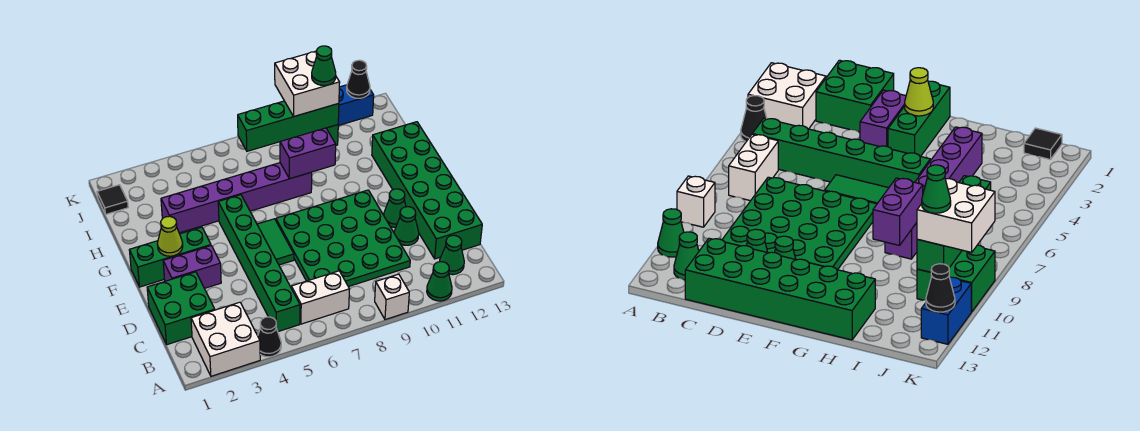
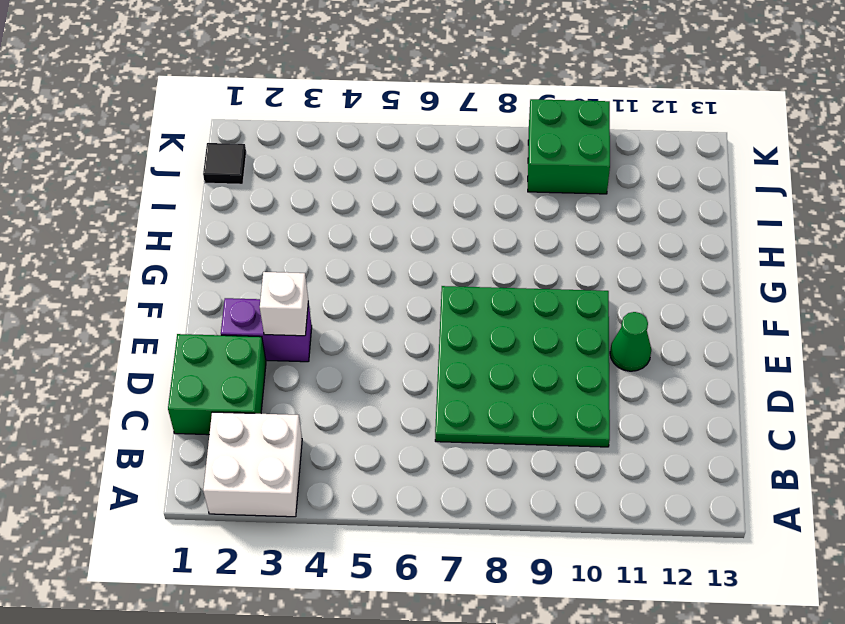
white 1x1 brick [260,272,308,336] -> white 1x1 brick moved to [375,274,409,320]
none -> black 1x1 cone [258,317,281,357]
none -> green 1x1 cone [427,262,452,301]
none -> green 1x6 brick [218,195,300,332]

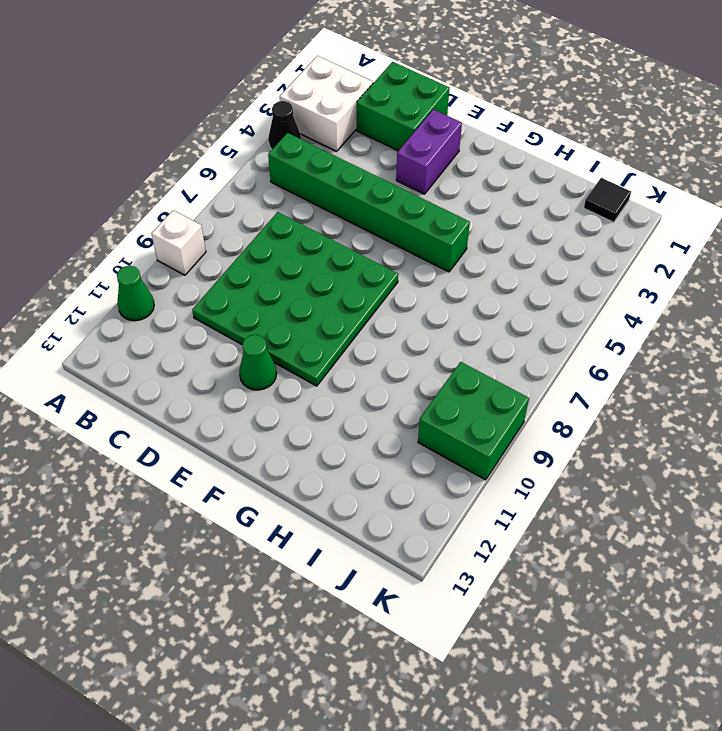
none -> white 1x2 brick [291,271,349,324]
none -> green 1x1 cone [440,235,464,275]
none -> green 2x6 brick [372,122,482,259]

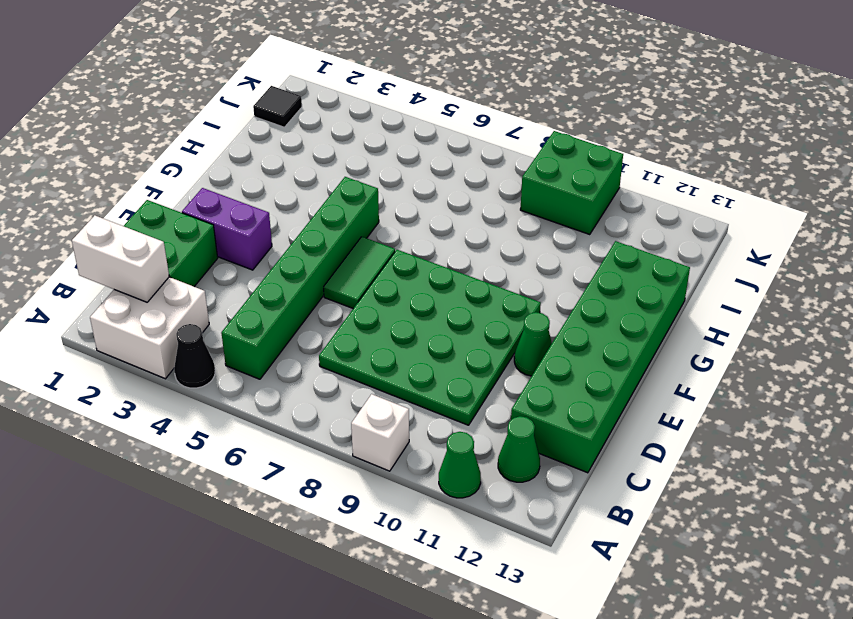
white 1x2 brick [72,215,169,302] -> white 1x2 brick moved to [291,271,349,324]
none -> green 1x1 cone [394,207,419,245]
none -> green 1x3 brick [129,227,211,287]
none -> purple 1x6 brick [161,163,312,233]

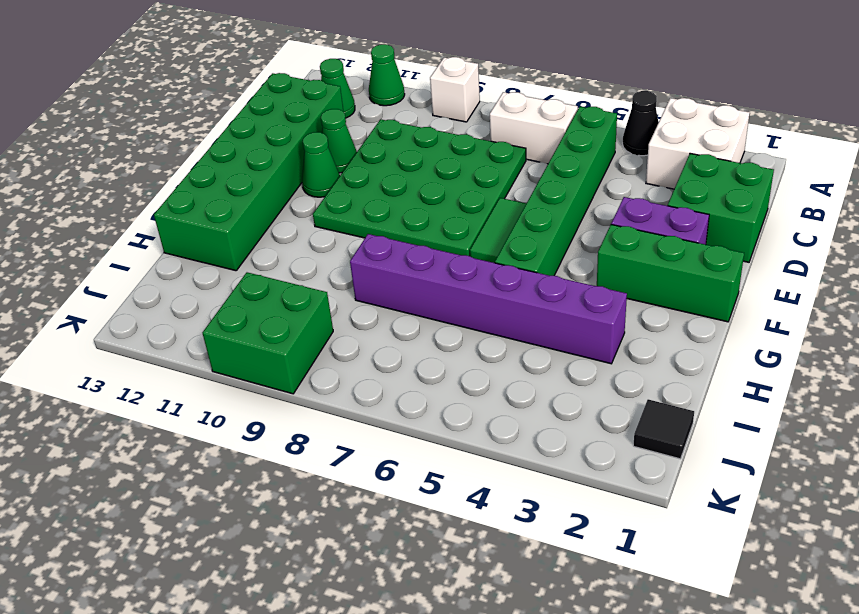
none -> blue 1x2 brick [338,85,374,126]
none -> lime 1x1 cone [157,216,183,256]
none -> purple 1x2 brick [280,128,336,179]

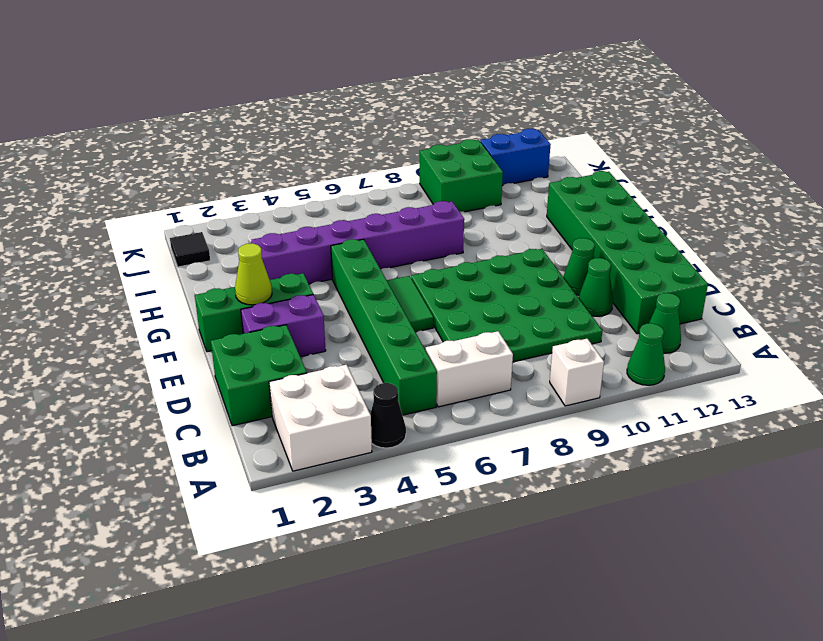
none -> purple 1x2 brick [280,128,336,179]
none -> green 1x4 brick [238,101,339,151]
none -> black 1x1 cone [347,60,370,98]

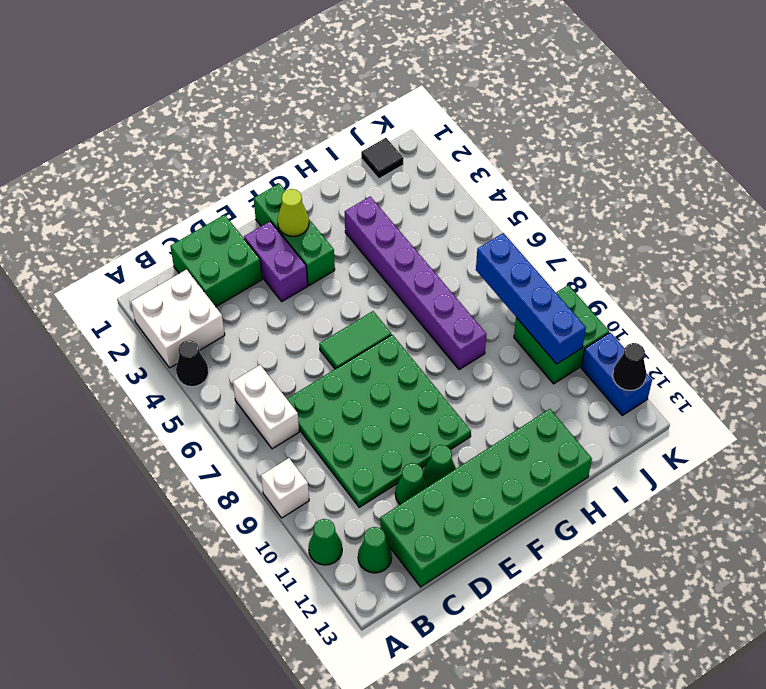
blue 1x4 brick [476,233,586,364] -> green 1x4 brick [238,101,339,151]
none -> green 1x6 brick [218,195,300,332]
none -> purple 1x2 brick [280,128,336,179]
none -> white 2x2 brick [275,51,340,116]

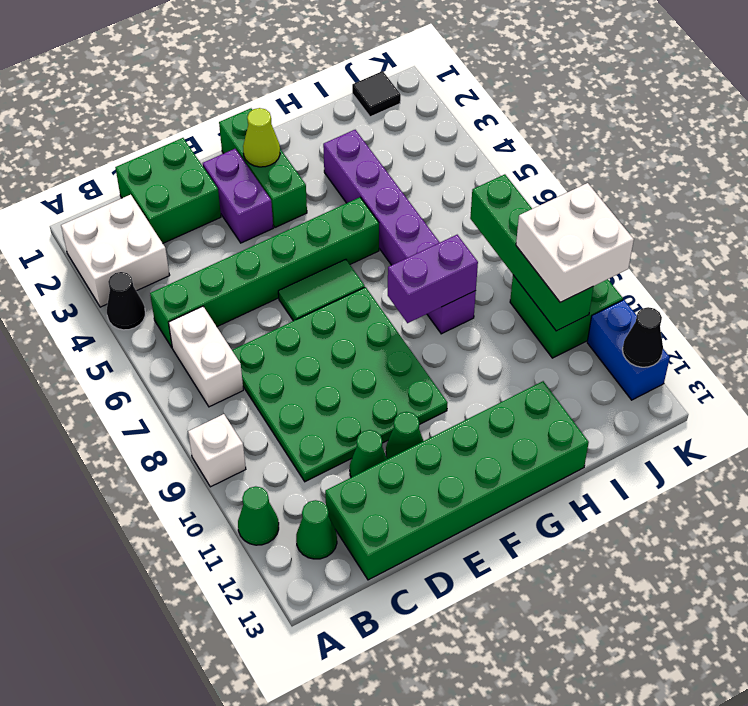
purple 1x2 brick [388,235,478,323] -> purple 1x2 brick turned to [280,128,336,179]
none -> green 1x1 cone [312,46,336,86]

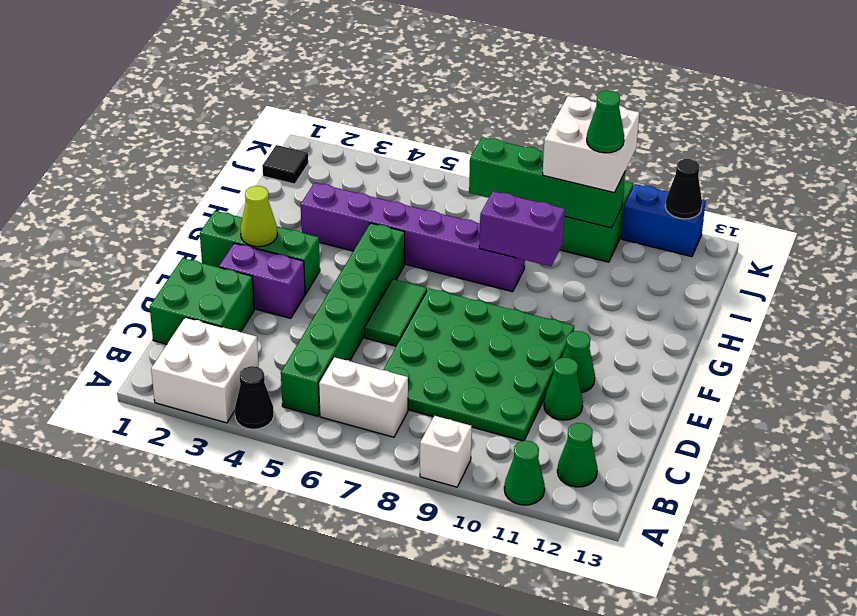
none -> green 2x6 brick [372,122,482,259]

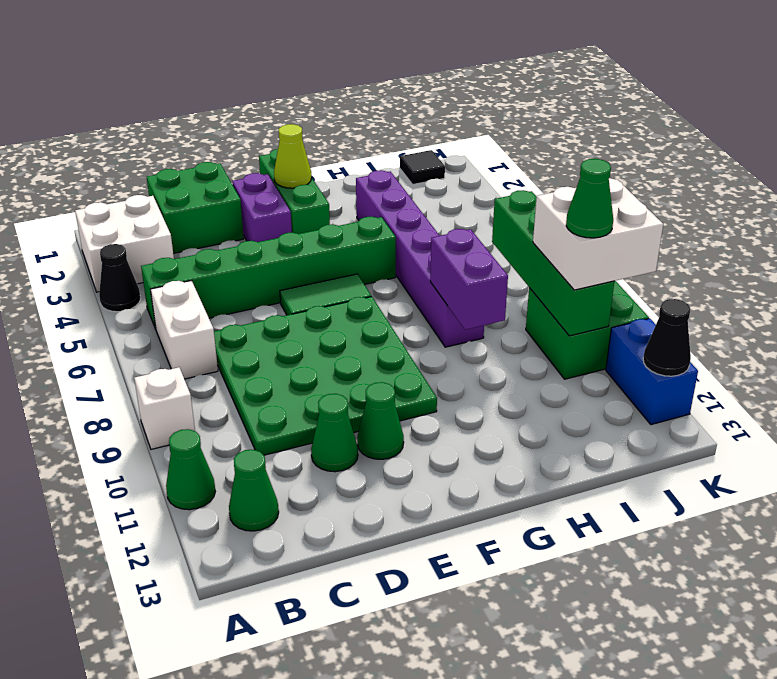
none -> green 2x6 brick [372,122,482,259]

